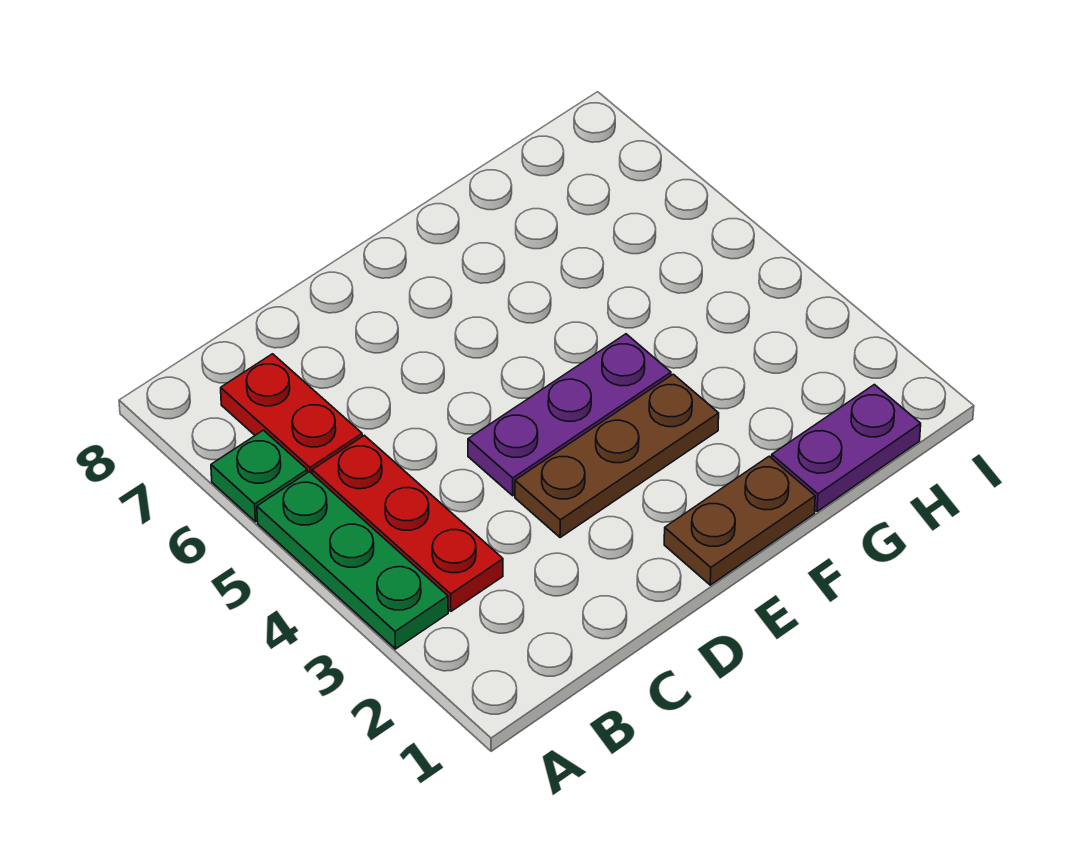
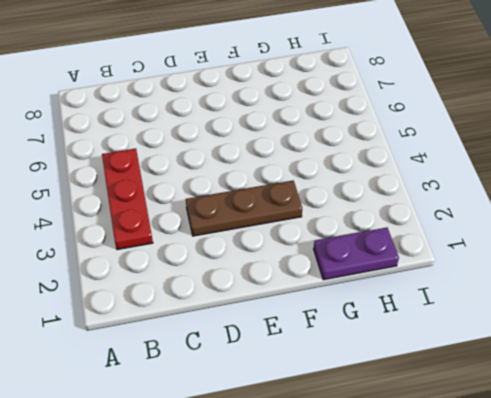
none -> green 1x3 plate [257,472,448,649]
none -> green 1x1 plate [211,430,307,522]

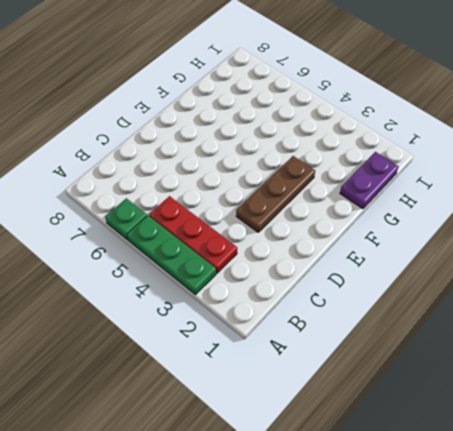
none -> red 1x2 plate [221,354,362,473]
none -> purple 1x3 plate [468,334,671,496]

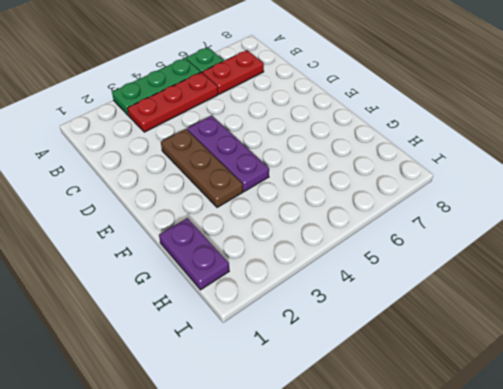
none -> brown 1x2 plate [664,456,815,585]

